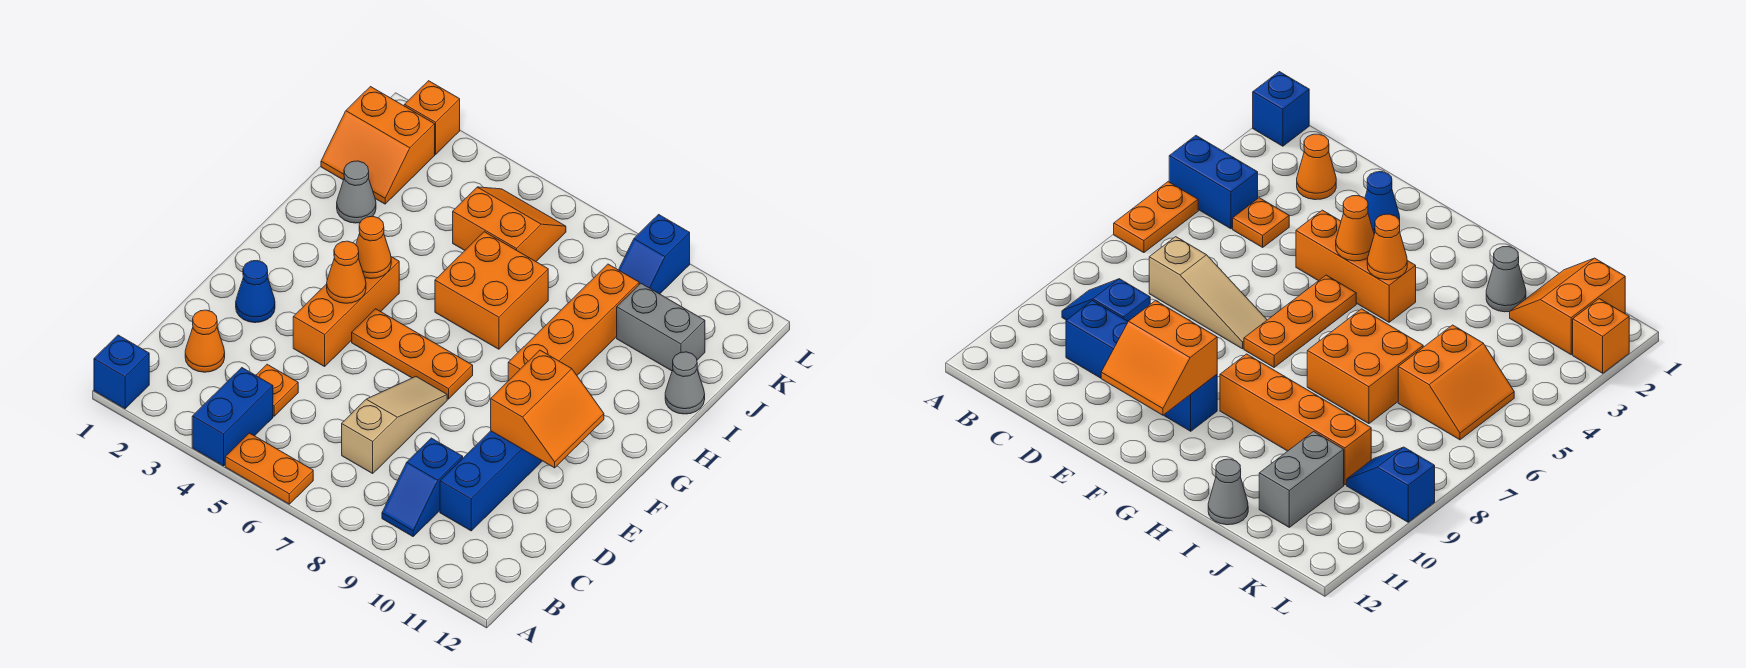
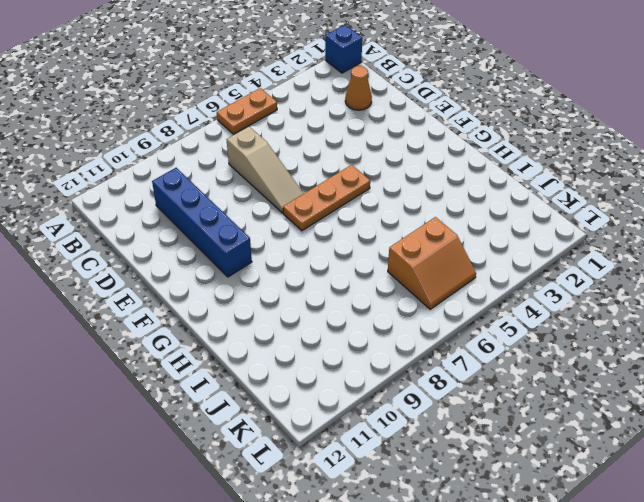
none -> blue 1x2 brick [192,368,273,466]
none -> blue 1x2 slope [382,438,463,536]
none -> orange 1x1 plate [256,364,298,416]

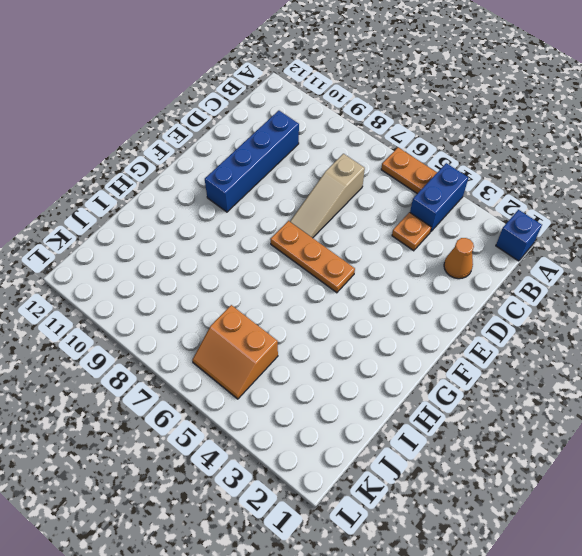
none -> blue 1x2 slope [382,438,463,536]
none -> blue 1x1 cone [236,261,275,323]
none -> orange 1x3 brick [293,257,399,366]

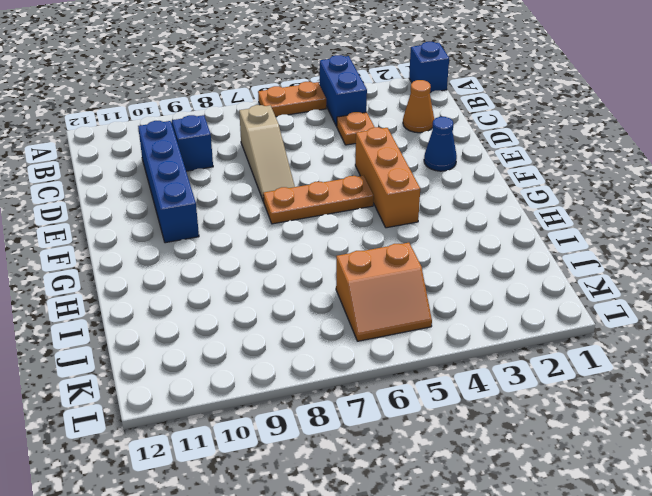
none -> orange 1x4 brick [508,264,639,381]
none -> orange 2x2 brick [435,232,548,349]
none -> grey 1x1 cone [337,161,376,223]

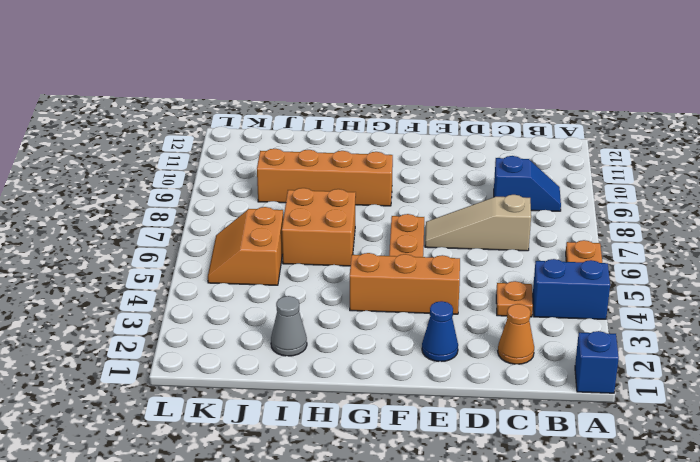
none -> blue 1x4 brick [440,431,542,531]
none -> grey 1x1 cone [665,352,705,414]
none -> orange 2x2 slope [321,87,435,204]

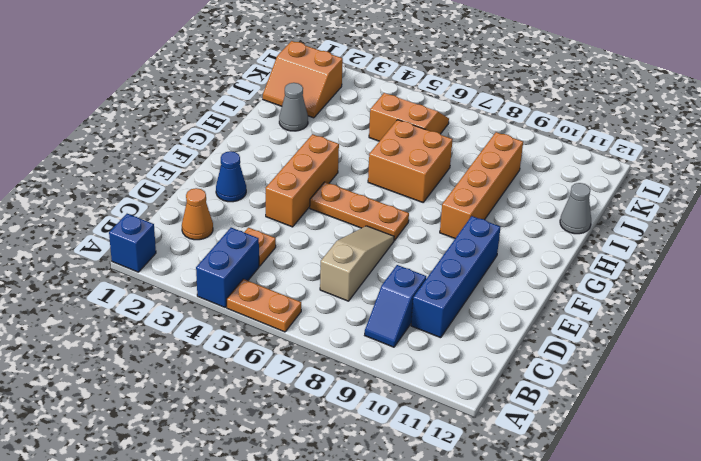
none -> grey 1x2 brick [617,283,705,371]
none -> blue 1x2 slope [619,215,690,294]
none -> orange 1x1 brick [404,81,460,154]

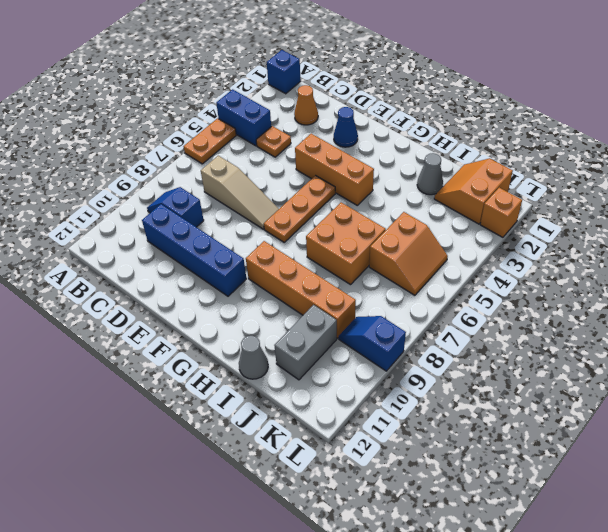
none -> orange 2x2 slope [491,350,604,468]
none -> orange 1x1 cone [327,241,366,303]
none -> orange 1x1 cone [356,216,391,279]

